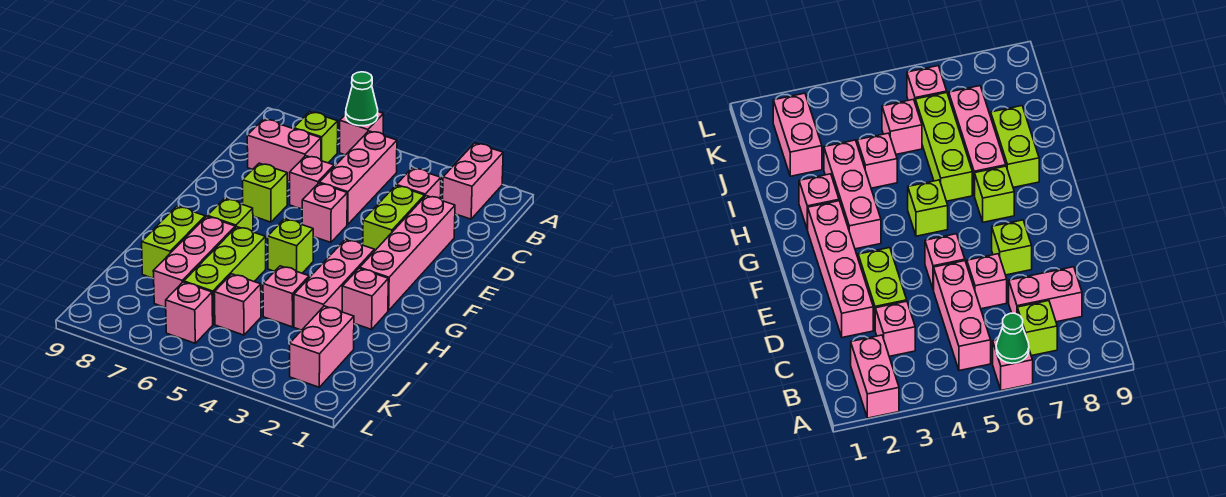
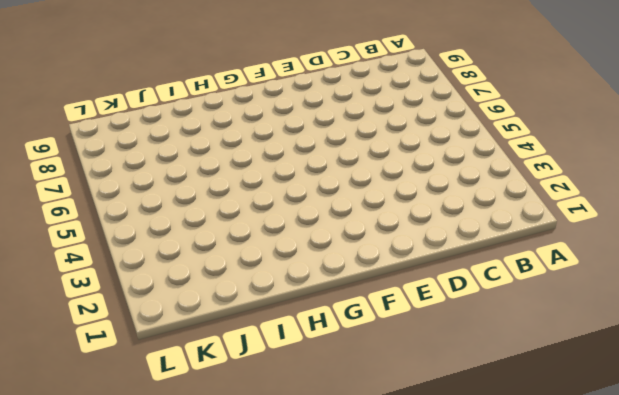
none -> pink 1x2 brick [443,143,503,219]
none -> pink 1x1 brick [340,112,384,155]
none -> pink 1x3 brick [319,131,397,225]

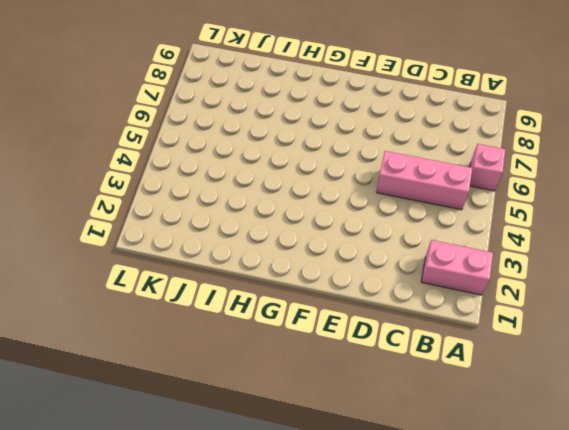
none -> lime 1x1 brick [294,112,338,163]
none -> pink 1x1 brick [396,168,441,198]
none -> pink 1x2 brick [247,119,321,182]

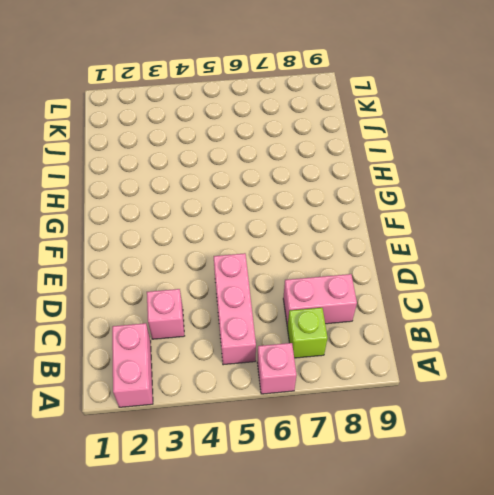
none -> pink 1x4 brick [360,196,455,311]
none -> lime 1x2 brick [363,186,425,251]
none -> pink 1x1 brick [290,156,334,209]

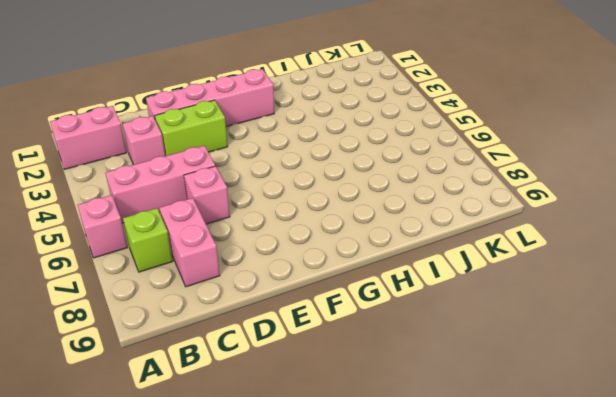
none -> pink 1x1 brick [302,183,347,242]
none -> lime 1x1 brick [243,163,287,222]
none -> pink 1x3 brick [294,239,374,330]

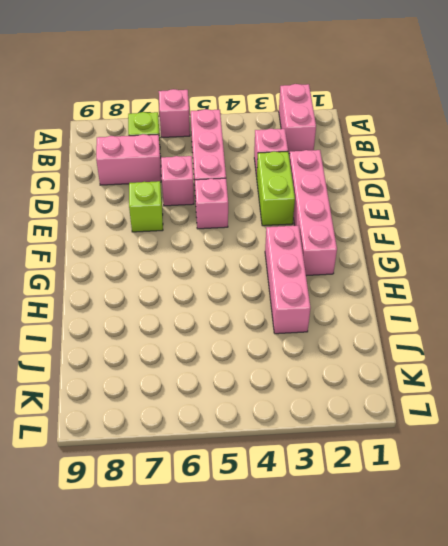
none -> lime 1x1 brick [268,219,313,273]
none -> lime 1x1 brick [208,199,253,232]
none -> pink 1x1 brick [342,268,388,329]

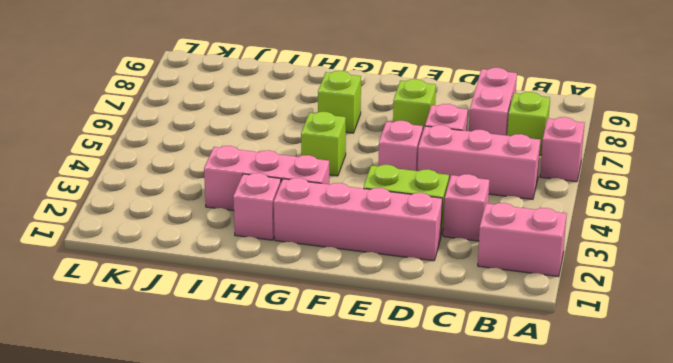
none -> lime 1x3 brick [184,227,266,324]
none -> pink 1x3 brick [153,216,235,308]
none -> lime 1x2 brick [142,206,205,279]

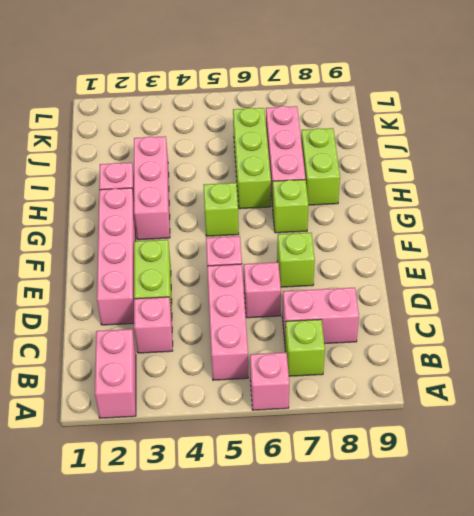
none -> pink 1x1 brick [263,266,309,327]
none -> pink 1x2 brick [290,306,354,387]
none -> pink 1x1 brick [214,274,261,335]

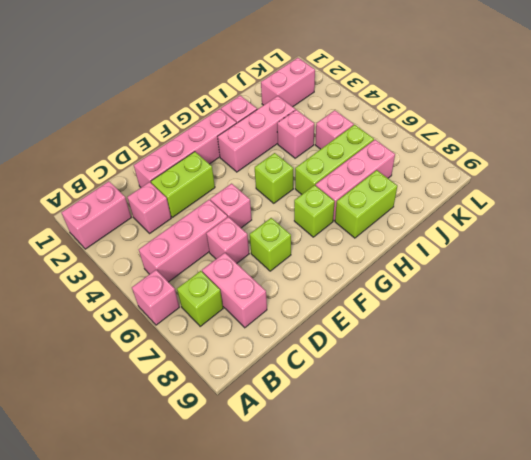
none -> pink 1x1 brick [166,282,213,343]
none -> green 1x1 cone [346,72,378,126]

